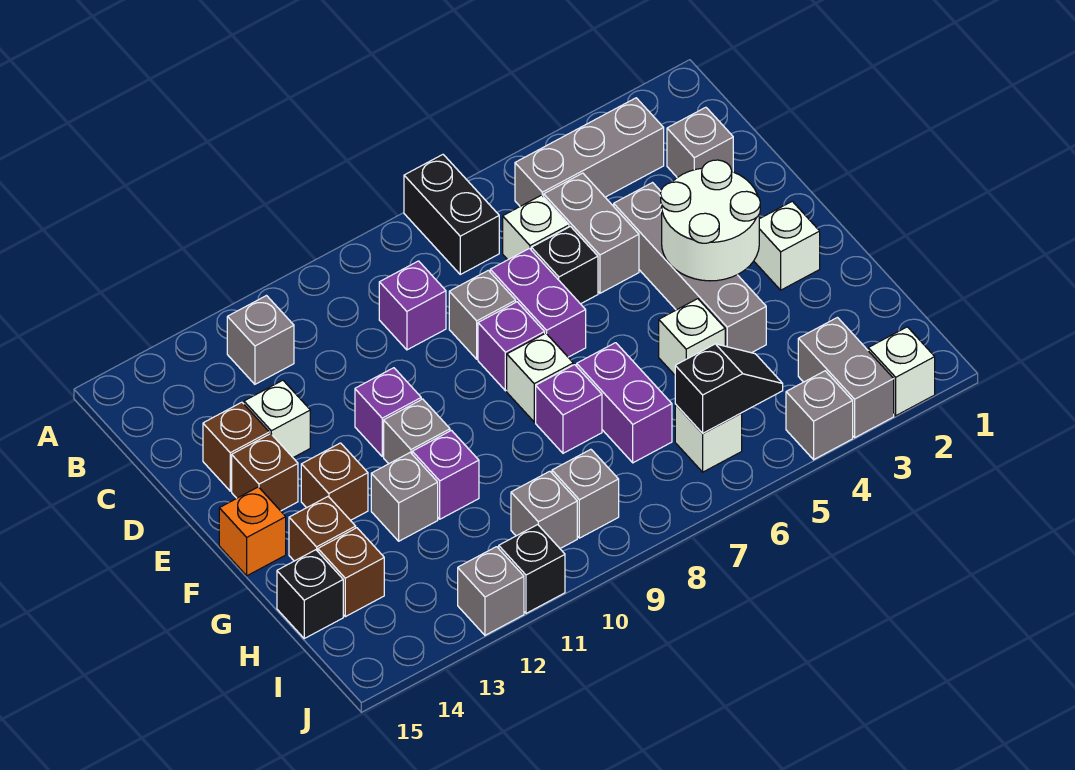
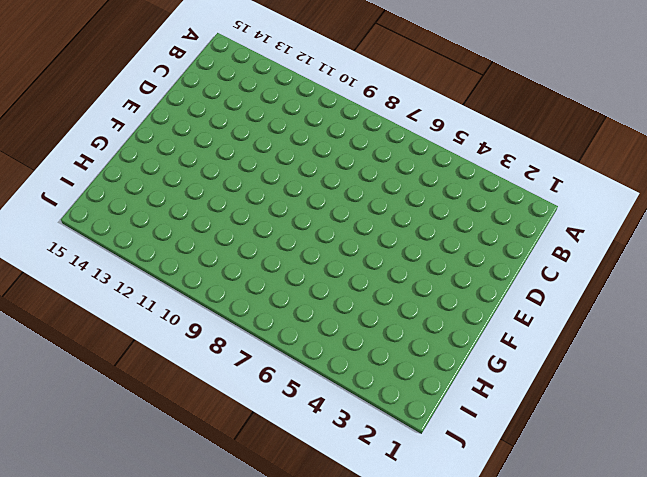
none -> black 1x2 brick [404,155,499,274]
none -> grey 1x3 brick [515,98,664,206]
none -> grey 1x1 brick [227,296,294,384]
none -> grey 1x1 brick [667,107,733,178]

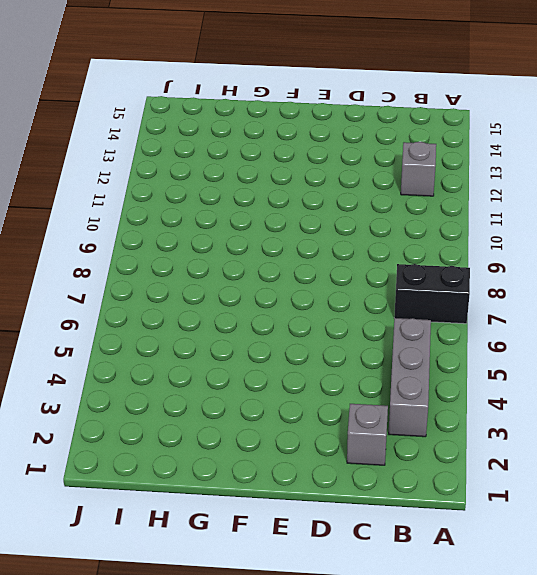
none -> grey 1x2 brick [544,173,639,293]
none -> white 1x1 brick [503,195,569,260]
none -> purple 1x1 brick [379,261,446,350]
none -> grey 1x4 brick [614,183,766,353]

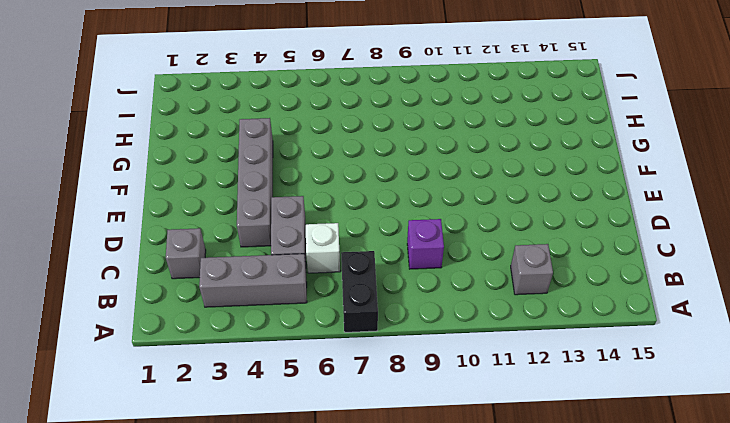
none -> black 1x1 brick [531,227,598,304]
none -> purple 1x2 brick [490,248,586,357]
none -> grey 1x1 brick [449,270,516,359]
none -> white 1x1 brick [244,380,310,457]

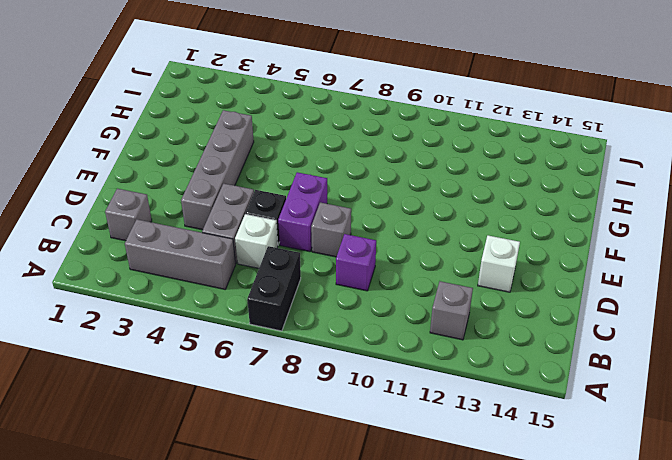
none -> brown 1x1 brick [203,402,269,491]
none -> purple 1x1 brick [478,302,545,391]
none -> purple 1x1 brick [355,368,421,456]
none -> brown 1x1 brick [232,434,298,511]

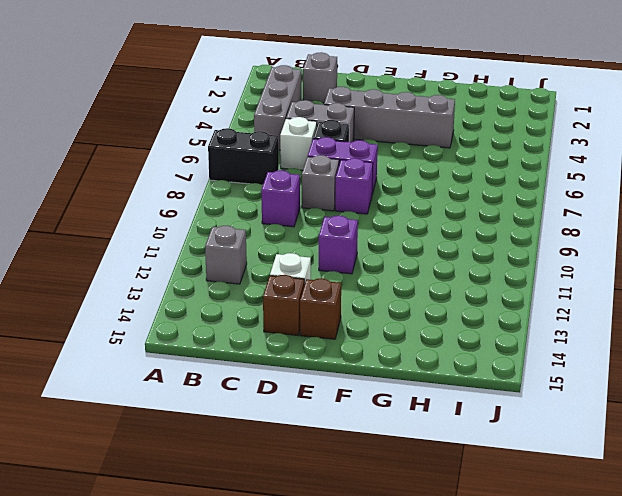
none -> white 1x1 brick [754,201,820,290]
none -> white 1x1 brick [507,333,573,422]
none -> grey 1x1 brick [384,399,450,464]
none -> brown 1x1 brick [301,443,368,520]

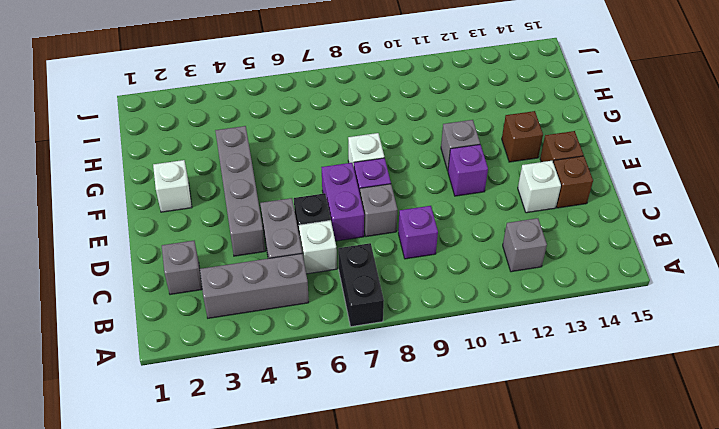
none -> orange 1x1 brick [219,487,286,576]
none -> white 1x1 brick [659,299,725,375]
none -> purple 1x2 brick [577,343,672,463]
none -> purple 1x1 brick [536,365,602,453]

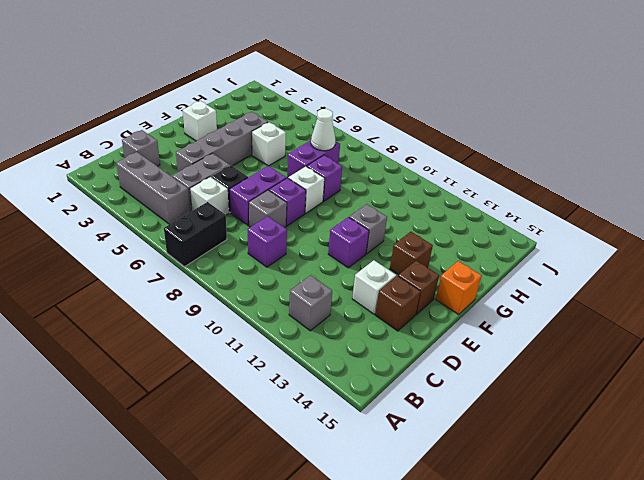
white 1x1 cone [311,109,336,151] -> none
none -> purple 1x1 brick [412,430,479,519]
none -> grey 1x1 brick [371,452,438,541]
none -> brown 1x1 brick [289,497,356,561]
none -> brown 1x1 brick [318,528,384,617]

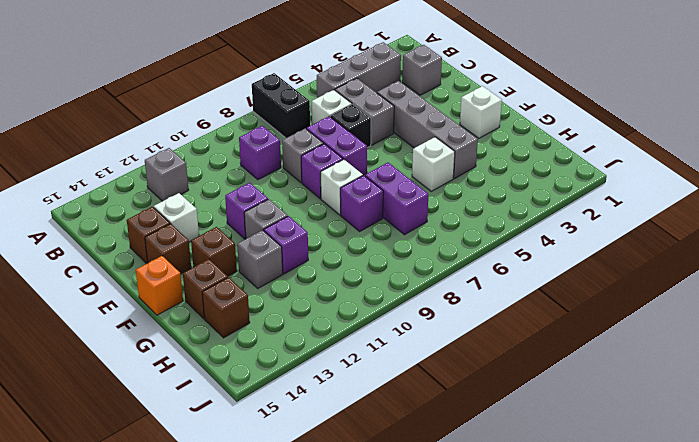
none -> black 1x1 brick [277,550,343,638]
none -> grey 1x2 brick [798,318,894,437]
none -> white 1x1 brick [675,404,742,472]
none -> grey 1x1 brick [552,449,619,538]

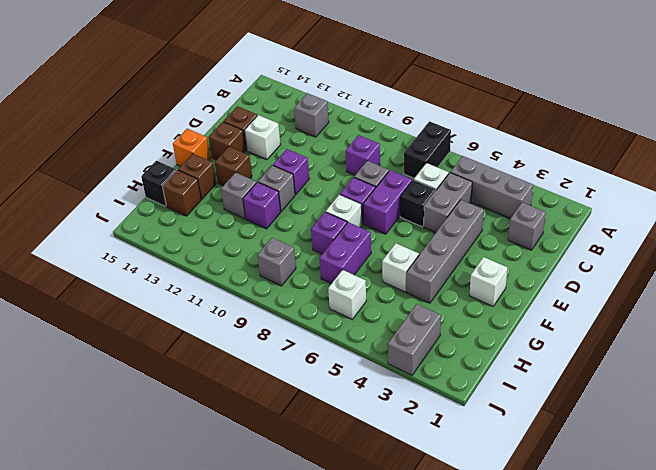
none -> grey 1x1 brick [511,471,577,548]
none -> white 1x1 brick [868,327,935,416]
none -> grey 1x1 brick [786,371,853,460]
none -> black 1x1 brick [499,525,565,613]

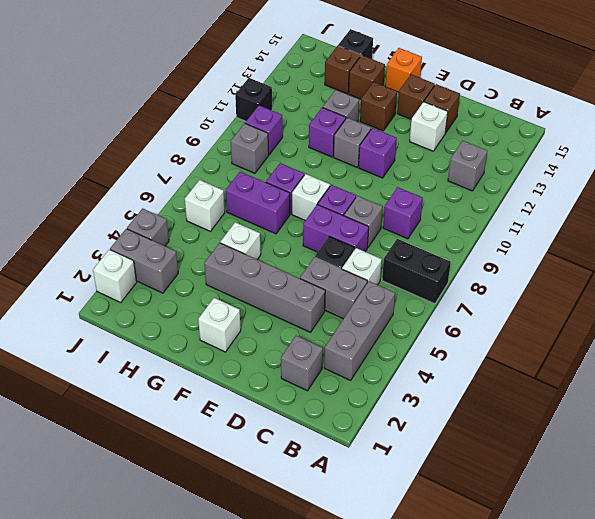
purple 1x1 brick [245,105,283,155] -> grey 1x1 brick [511,471,577,548]
none -> grey 1x1 brick [458,547,524,635]
none -> white 2x2 round brick [661,160,760,281]
none -> black 1x2 slope [675,344,783,433]

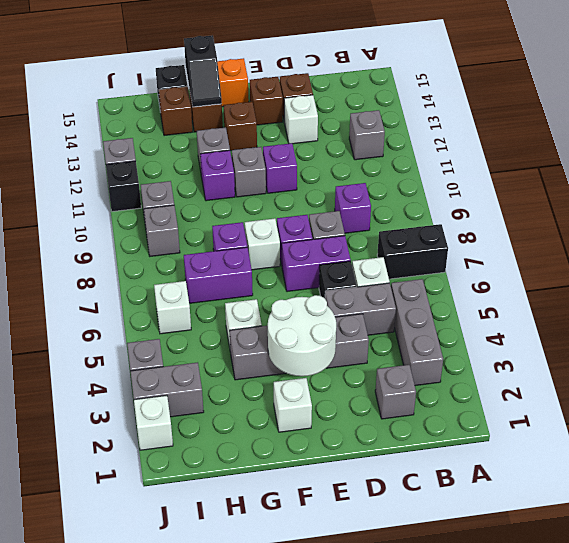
black 1x2 slope [184,35,222,107] -> black 1x2 slope moved to [675,344,783,433]

